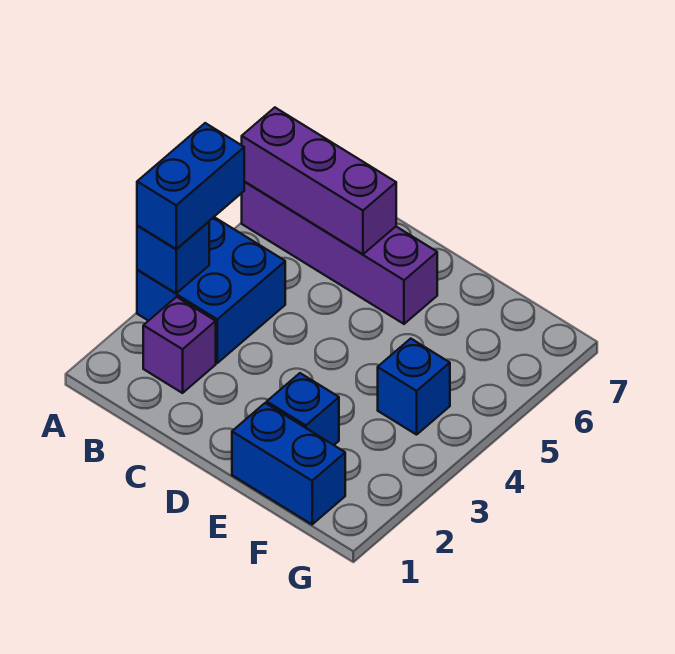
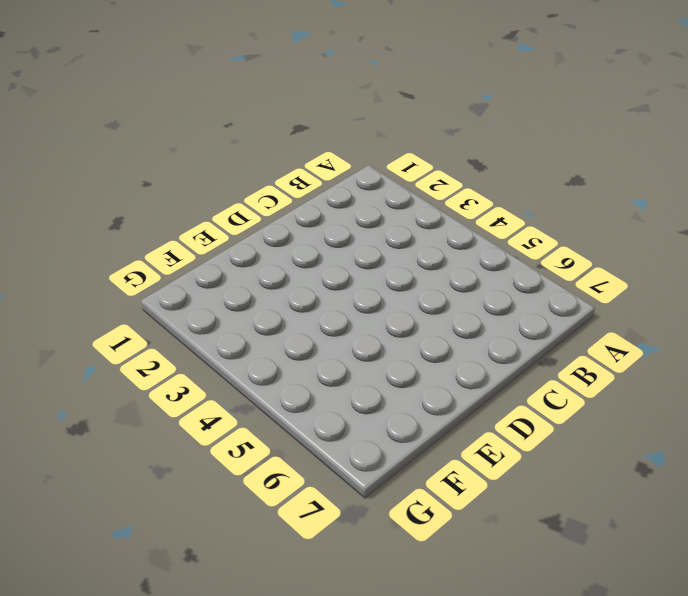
none -> blue 2x2 brick [137,217,285,363]
none -> purple 1x4 brick [242,182,437,324]

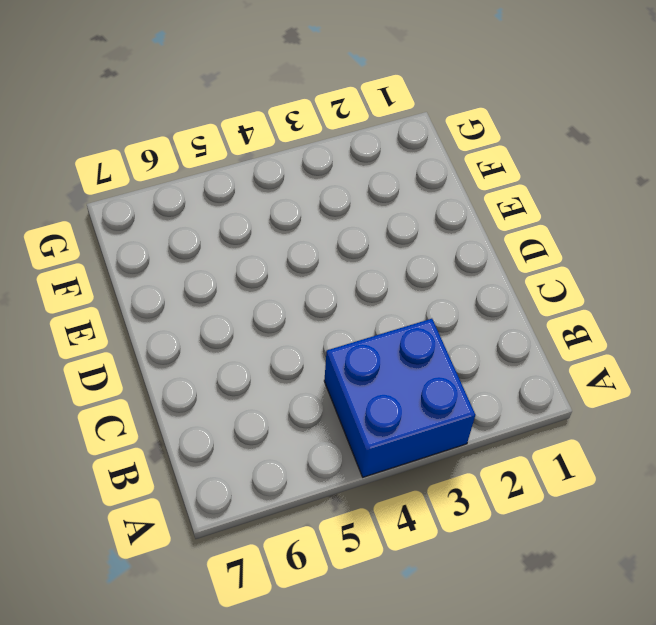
none -> purple 1x4 brick [242,182,437,324]
none -> purple 1x1 brick [143,297,216,393]

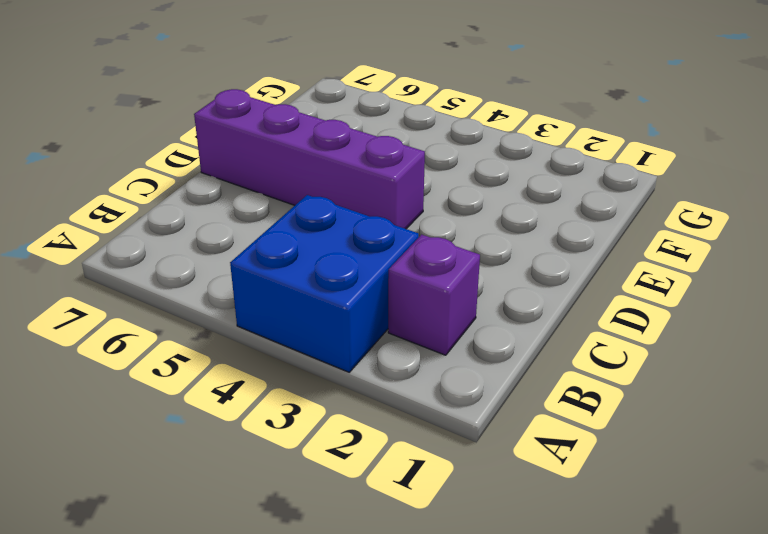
purple 1x4 brick [194,89,425,229] -> purple 1x4 brick turned to [242,182,437,324]
none -> blue 1x2 brick [232,403,345,524]
none -> blue 1x1 brick [267,373,339,445]

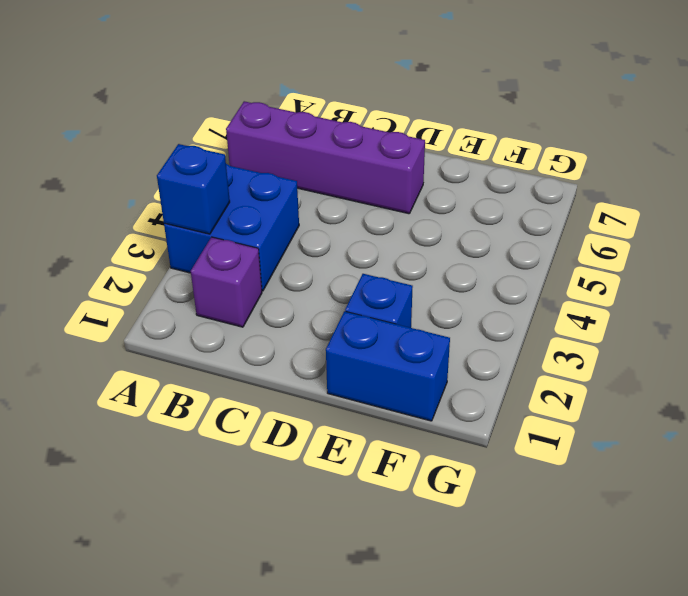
none -> blue 1x1 brick [378,339,450,435]
none -> purple 1x3 brick [242,108,396,254]

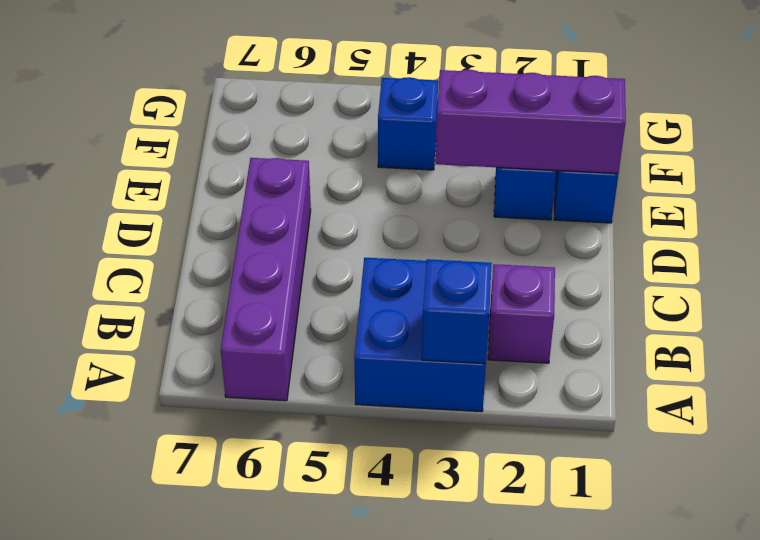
purple 1x3 brick [435,70,626,174] -> purple 1x3 brick turned to [242,108,396,254]
none -> blue 1x2 brick [137,123,244,249]

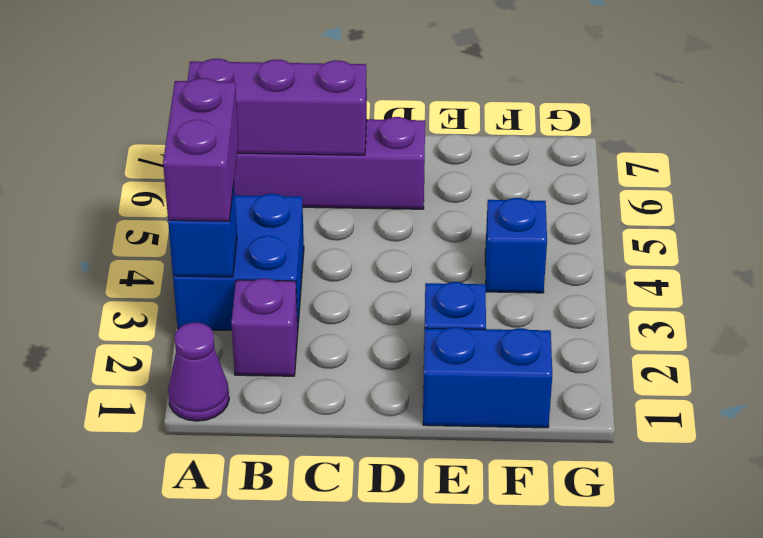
purple 1x1 cone [168,322,229,421] -> none
purple 1x2 brick [163,78,238,221] -> blue 1x2 brick [137,123,244,249]

